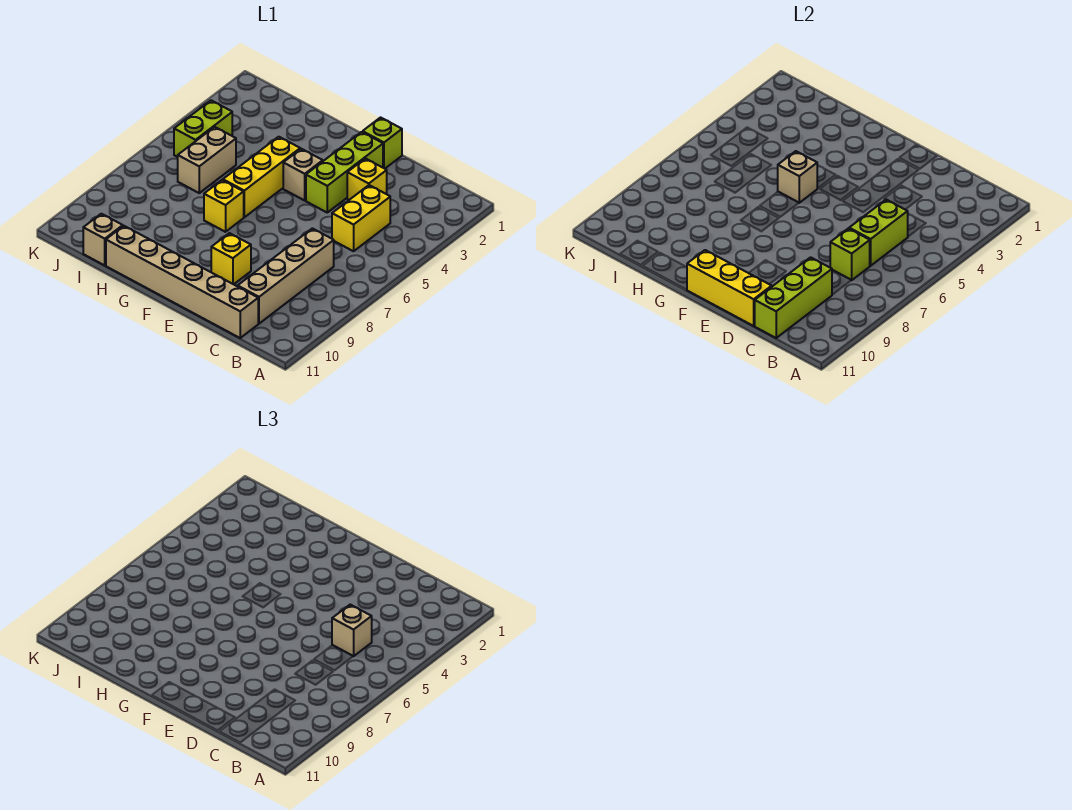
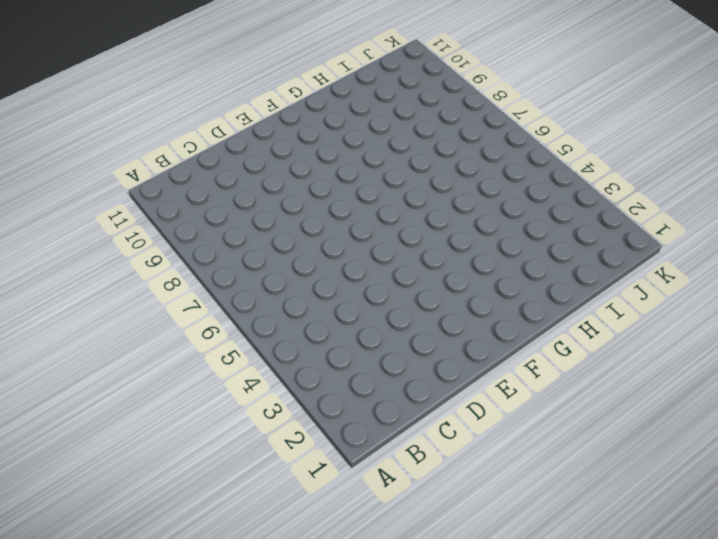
none -> yellow 1x2 brick [332,185,390,251]
none -> tan 1x4 brick [238,228,334,324]
none -> tan 1x6 brick [106,226,258,338]

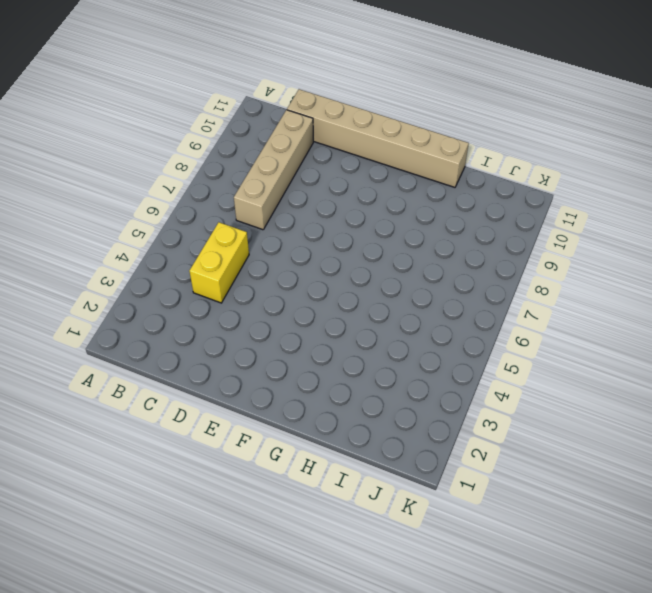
none -> yellow 1x1 brick [347,158,387,200]
none -> lime 1x1 brick [363,117,402,169]
none -> lime 1x3 brick [306,132,383,212]

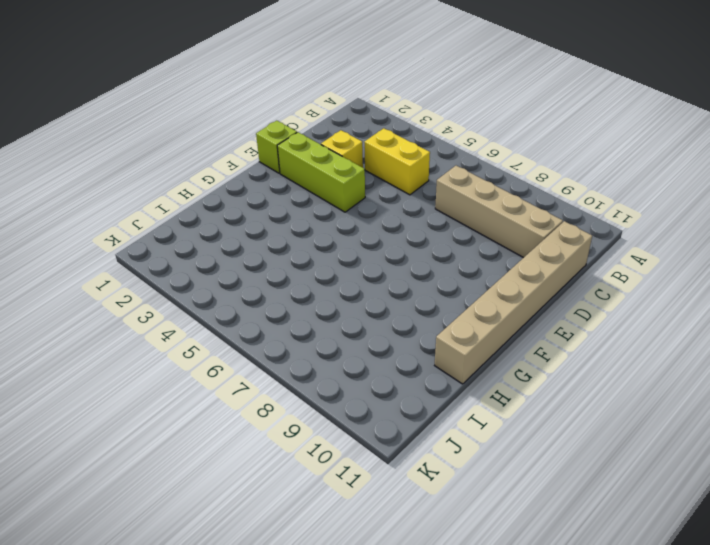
none -> yellow 1x1 brick [211,233,251,284]
none -> tan 1x1 brick [283,149,323,200]
none -> yellow 1x3 brick [223,137,300,217]

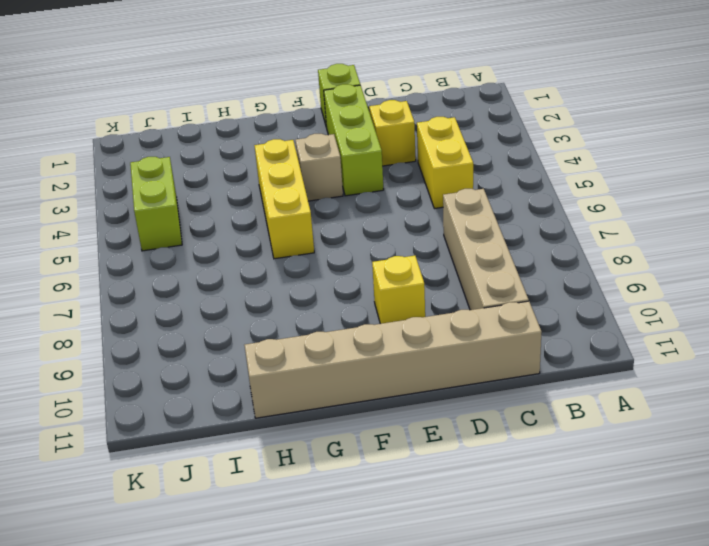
none -> yellow 1x1 brick [204,180,244,232]
none -> tan 1x2 brick [178,127,236,193]
none -> tan 1x1 brick [83,214,123,265]

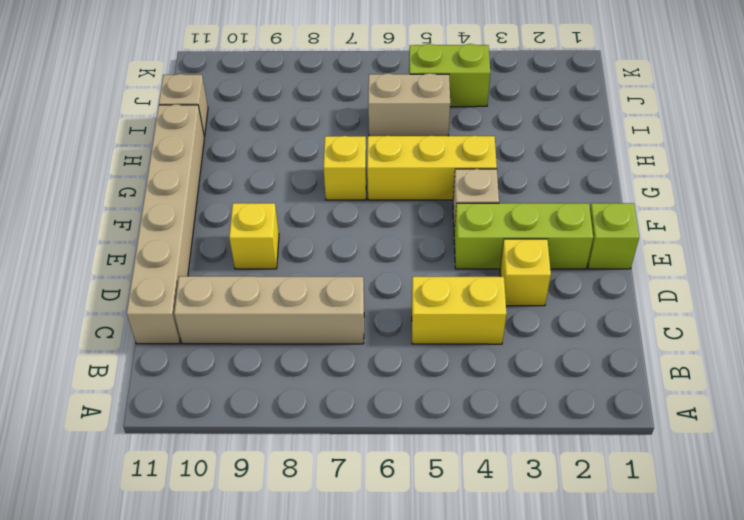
none -> lime 1x2 brick [849,200,908,266]
none -> lime 1x1 brick [830,228,870,280]
none -> lime 1x3 brick [755,257,832,338]

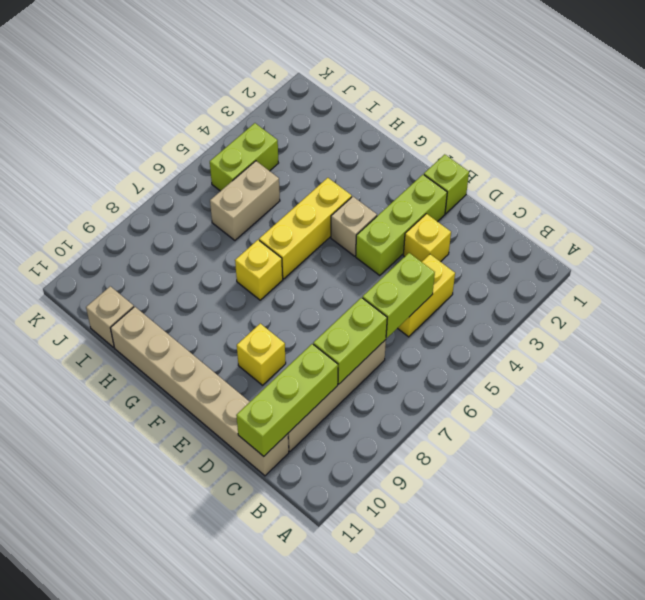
lime 1x2 brick [313,298,387,384] -> lime 1x1 brick [830,228,870,280]
none -> yellow 1x3 brick [687,250,772,326]
none -> tan 1x1 brick [778,151,817,203]
none -> tan 1x1 brick [332,605,372,656]

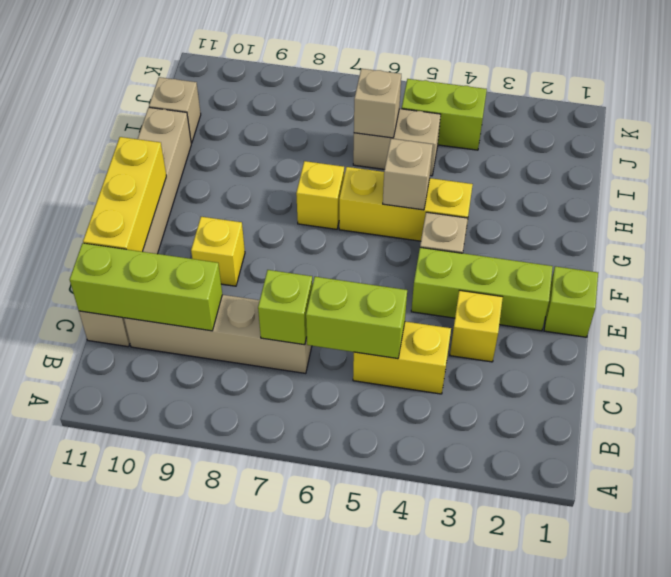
tan 1x1 brick [354,69,401,138] -> tan 1x1 brick moved to [332,605,372,656]

